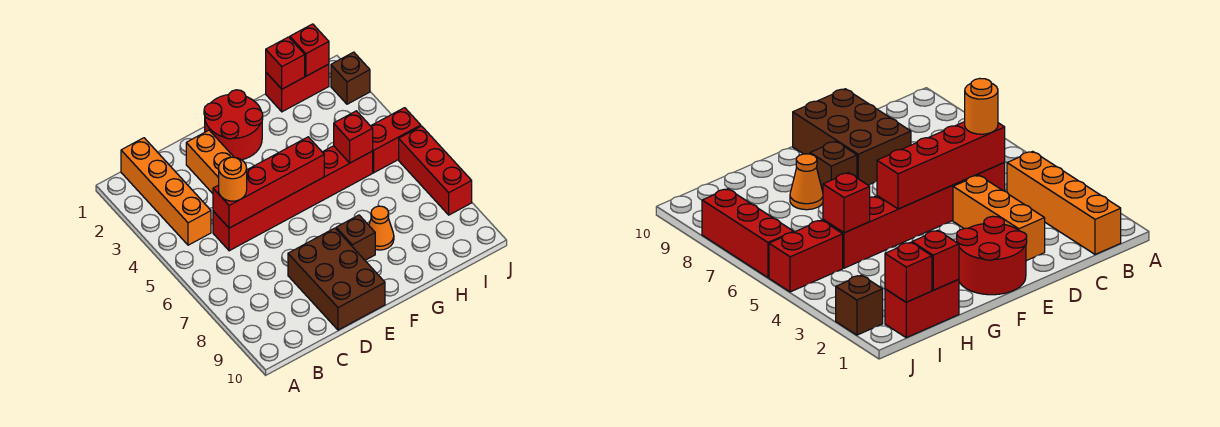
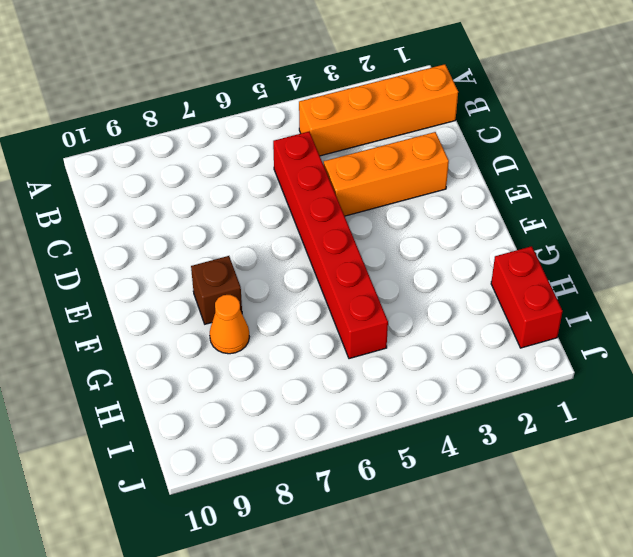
none -> brown 2x3 brick [288,228,385,330]
none -> red 2x2 round brick [204,90,263,160]
none -> red 1x2 brick [371,108,421,173]

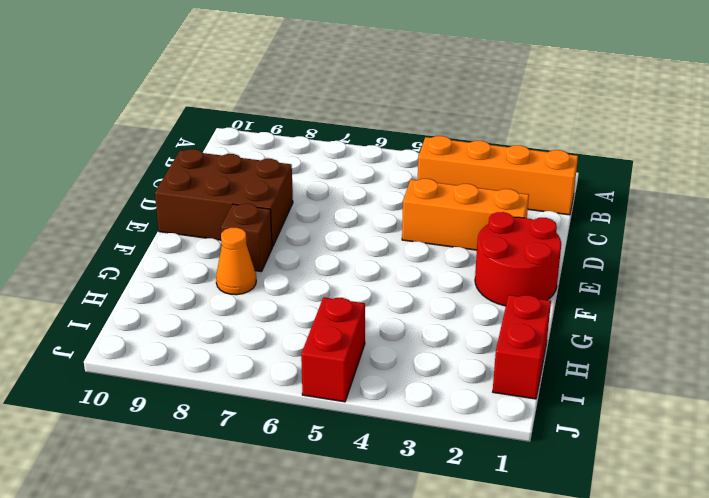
none -> red 1x6 brick [213,146,373,251]
none -> brown 1x1 brick [331,52,370,104]
none -> red 1x3 brick [399,126,472,215]

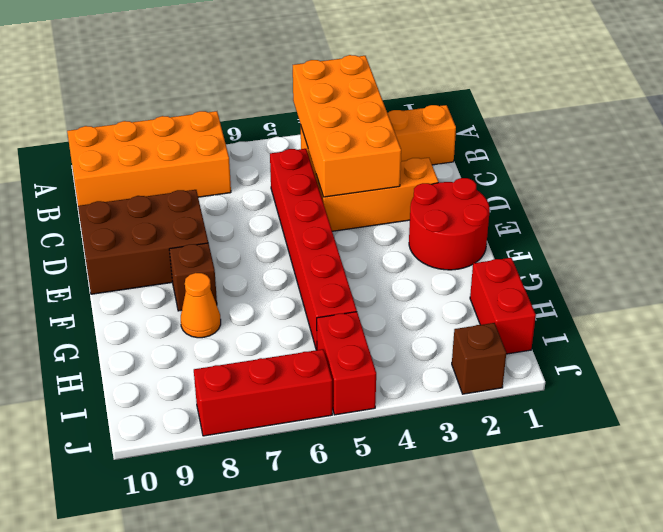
orange 2x4 brick [293,55,401,197] -> none
orange 2x4 brick [67,111,231,206] -> none
none -> red 1x4 brick [213,137,324,228]
none -> red 1x1 brick [266,37,305,89]
none -> red 1x1 brick [334,111,373,163]

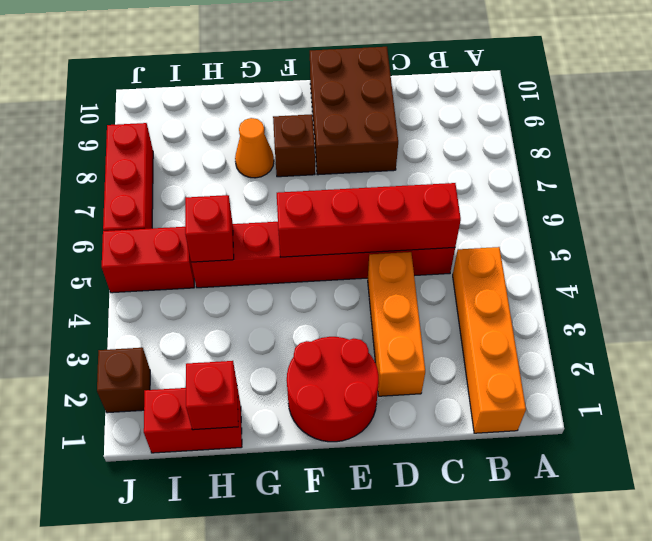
none -> red 1x1 brick [290,24,329,76]
none -> orange 1x1 round brick [219,157,247,201]

